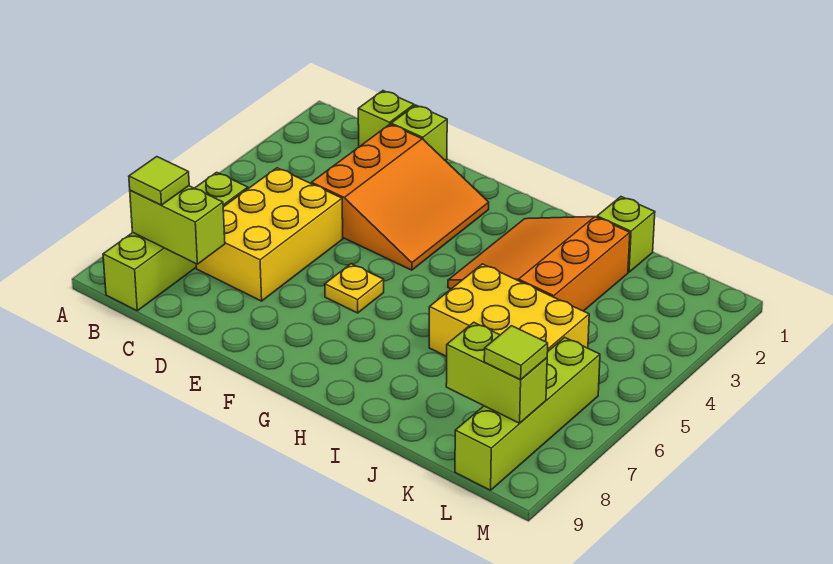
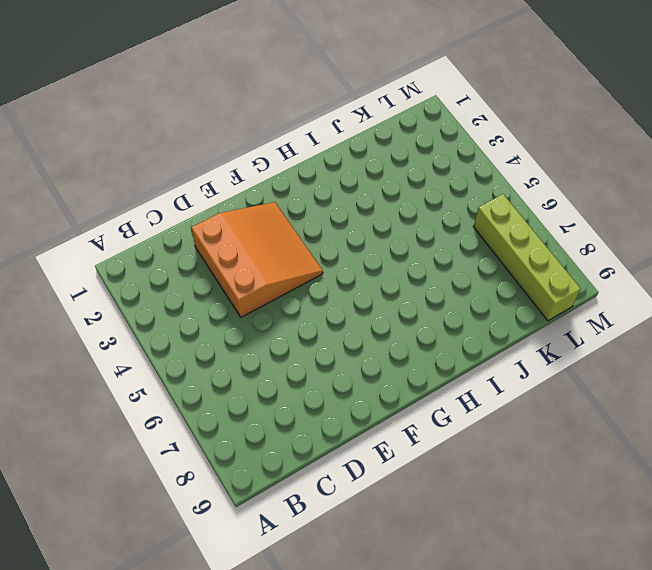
none -> lime 1x4 brick [103,172,248,311]
none -> lime 1x1 brick [358,91,414,147]
none -> yellow 2x3 brick [196,168,343,301]

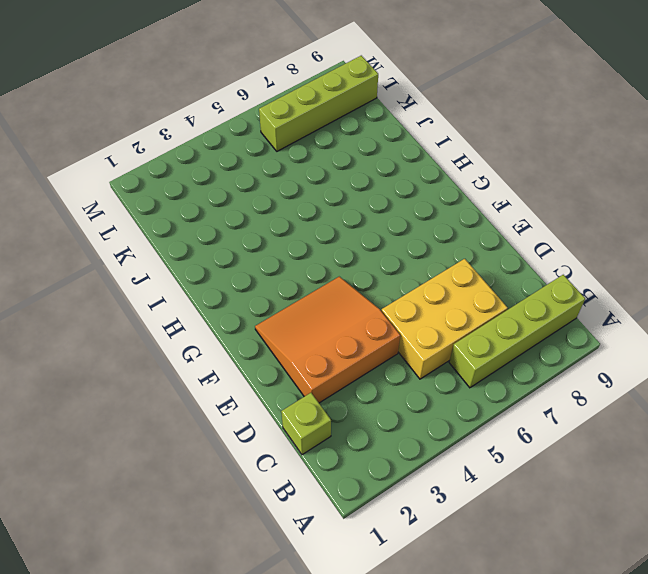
none -> lime 1x1 brick [391,105,447,161]
none -> yellow 1x1 plate [325,264,384,313]
none -> orange 3x3 slope [448,217,630,311]

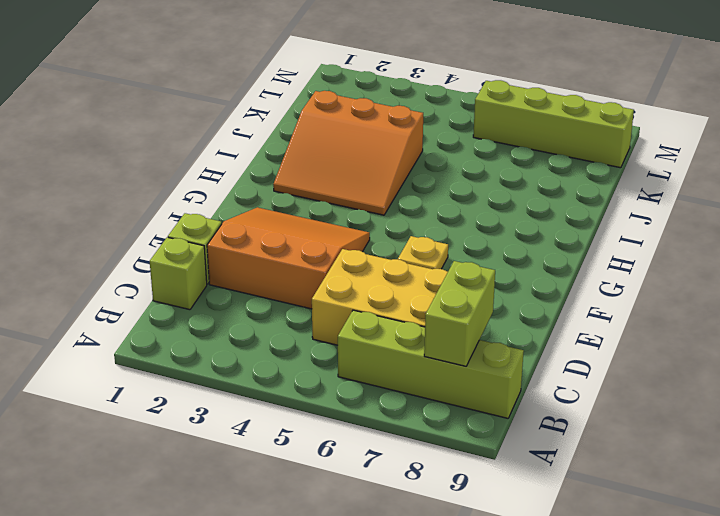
none -> yellow 2x3 brick [429,264,589,356]
none -> lime 1x1 brick [597,197,655,272]
none -> lime 1x2 brick [446,322,547,423]

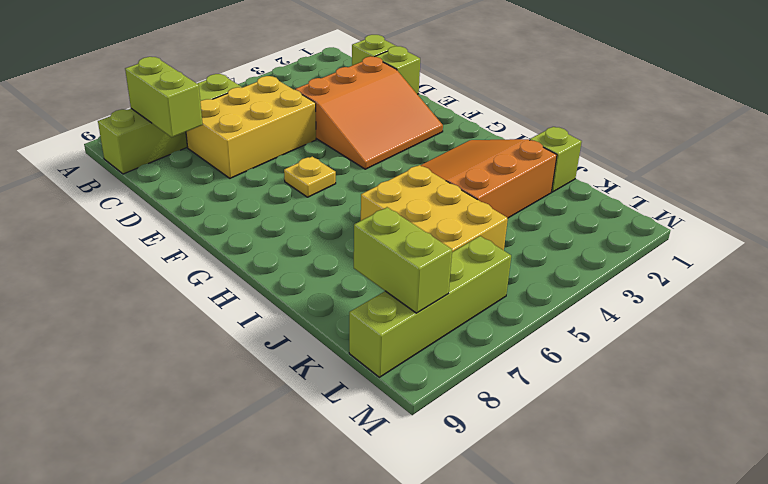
none -> lime 1x1 tile [129,157,189,205]
none -> lime 1x1 tile [484,326,548,380]

